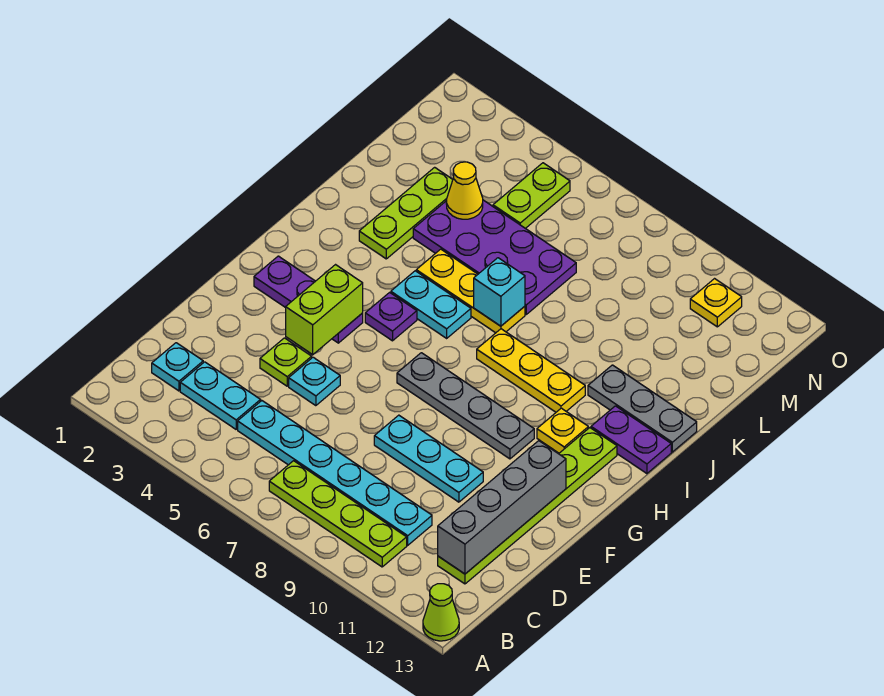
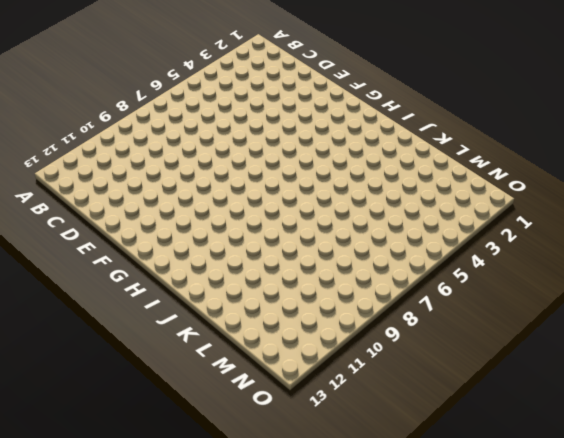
none -> lime 1x1 cone [423,584,459,641]
none -> lime 1x4 plate [269,461,407,567]
none -> cyan 1x1 plate [152,343,203,391]

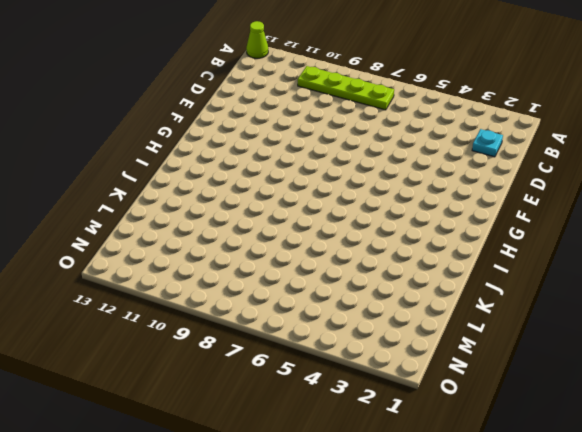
none -> cyan 1x2 plate [180,362,261,429]
none -> cyan 1x6 plate [238,401,432,545]
none -> lime 1x6 plate [438,428,617,584]

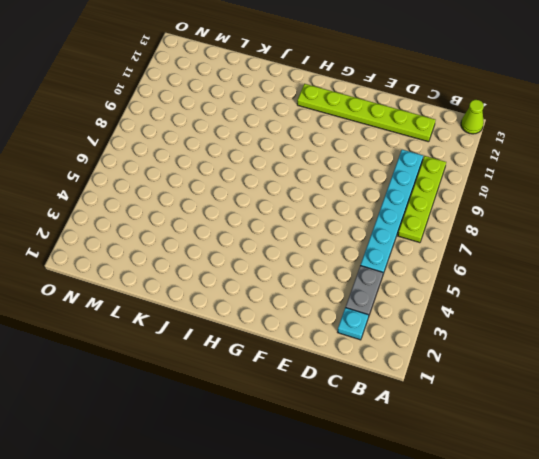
grey 1x2 plate [346,266,383,317] -> cyan 1x2 plate [180,362,261,429]
none -> lime 1x1 plate [260,338,312,386]
none -> cyan 1x1 plate [289,357,340,406]
none -> cyan 1x3 plate [374,415,483,502]

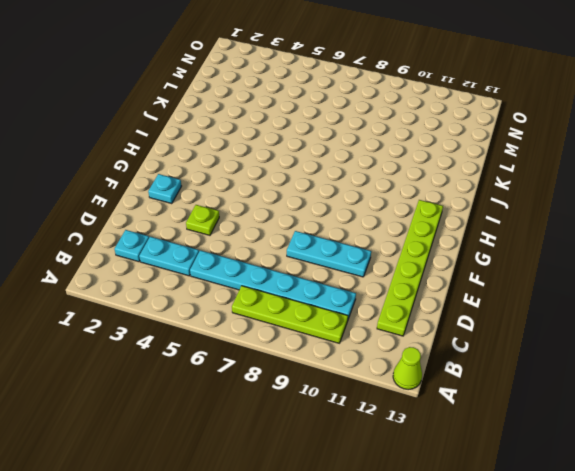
cyan 1x1 plate [148,174,181,204] -> cyan 1x1 plate moved to [289,357,340,406]
none -> purple 1x3 plate [254,256,363,343]
none -> grey 1x4 plate [397,353,534,459]
none -> purple 1x1 plate [365,292,417,341]

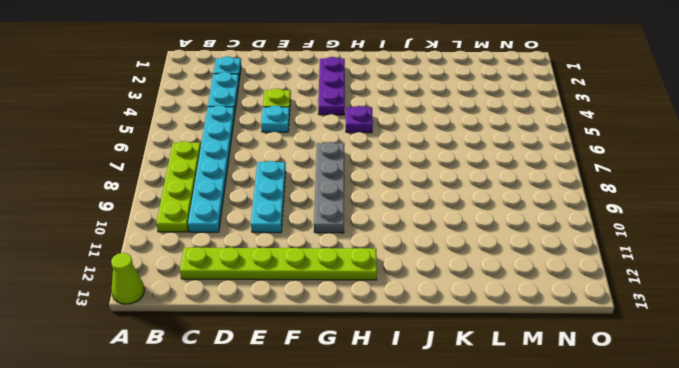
none -> yellow 1x1 plate [537,408,588,453]
none -> cyan 1x2 plate [391,271,471,338]
none -> yellow 1x3 plate [477,329,585,412]

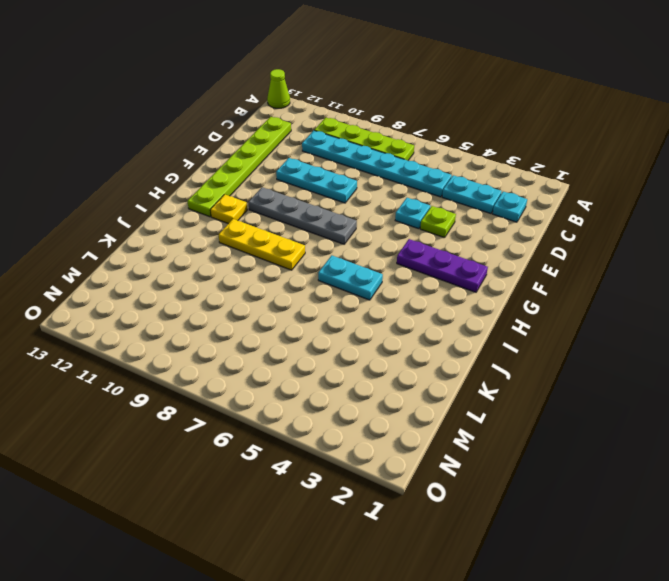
none -> purple 1x1 plate [365,292,417,341]
none -> purple 1x2 plate [591,406,671,474]
none -> lime 1x3 plate [359,167,453,259]

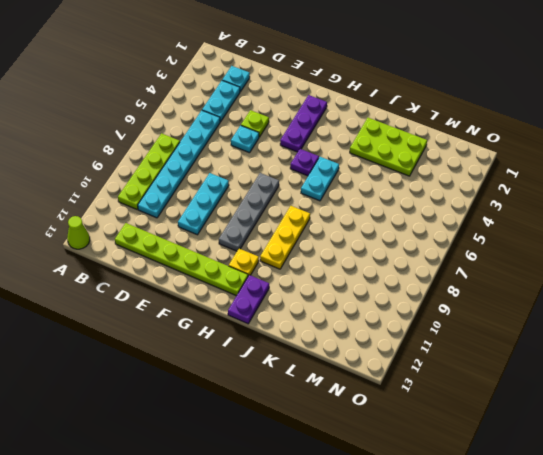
lime 2x3 plate [350,118,427,176] -> lime 1x3 plate [359,167,453,259]
none -> yellow 1x3 plate [416,249,525,333]
none -> grey 1x3 plate [588,365,697,452]
none -> purple 2x4 plate [413,200,576,314]

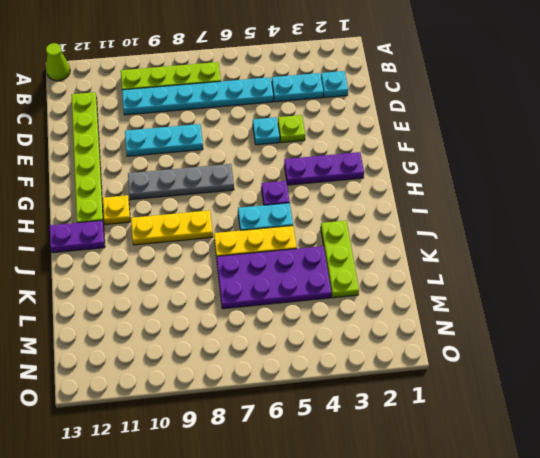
none -> grey 1x3 plate [588,365,697,452]
none -> lime 1x2 plate [493,163,570,228]
none -> yellow 1x1 plate [690,279,742,327]

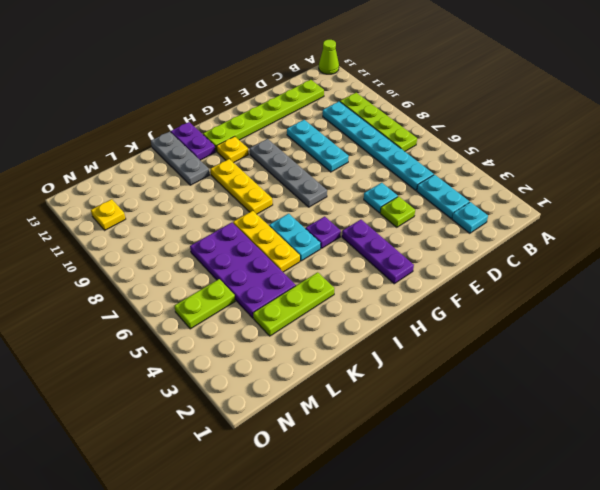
none -> grey 1x4 brick [438,441,566,574]
none -> lime 1x2 brick [286,265,363,355]
none -> cyan 1x1 brick [474,258,525,326]

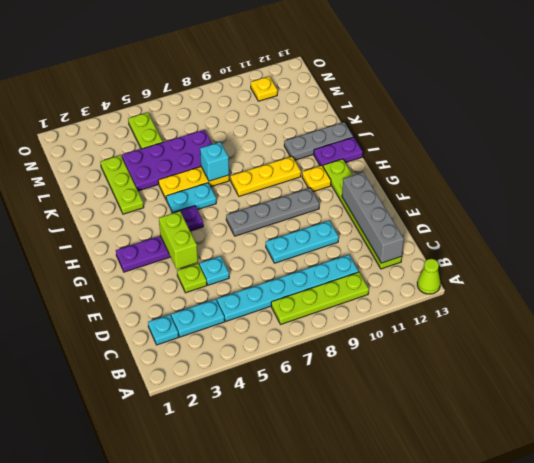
none -> yellow 1x1 cone [446,162,483,219]

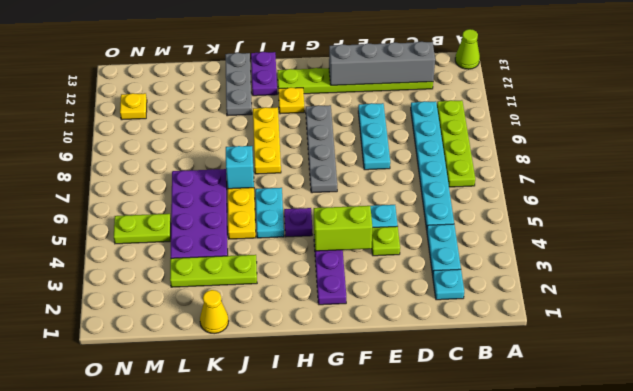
yellow 1x1 cone [200,290,229,334] -> yellow 1x1 cone moved to [446,162,483,219]

